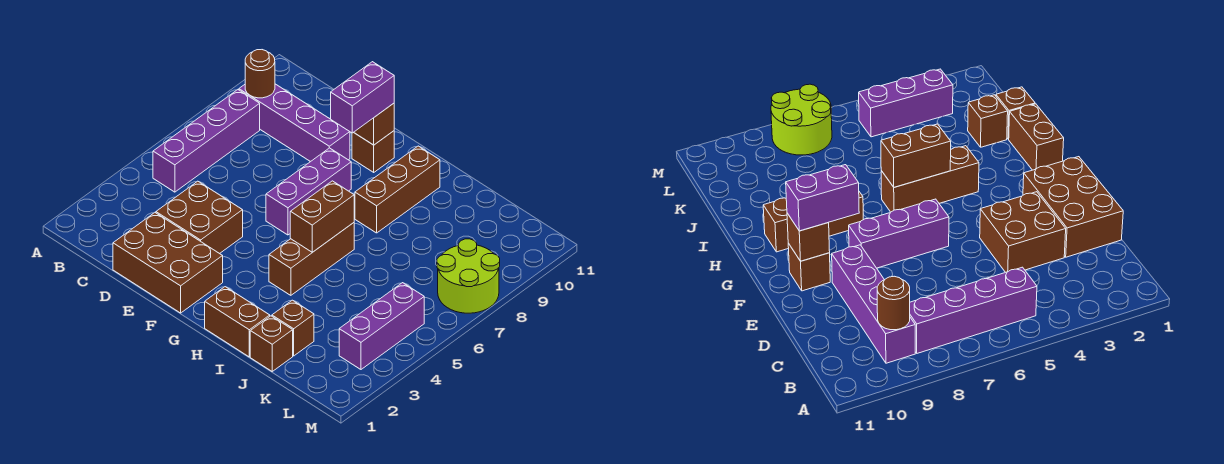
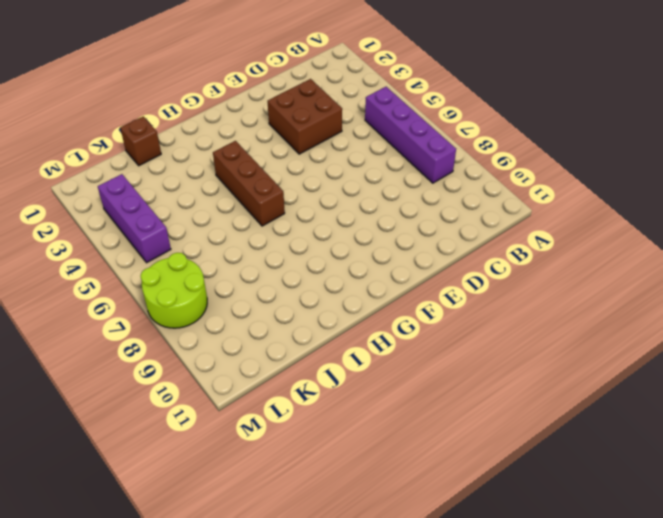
none -> purple 1x4 brick [239,84,350,162]
none -> brown 2x3 brick [113,213,223,313]
none -> purple 1x3 brick [266,148,351,235]

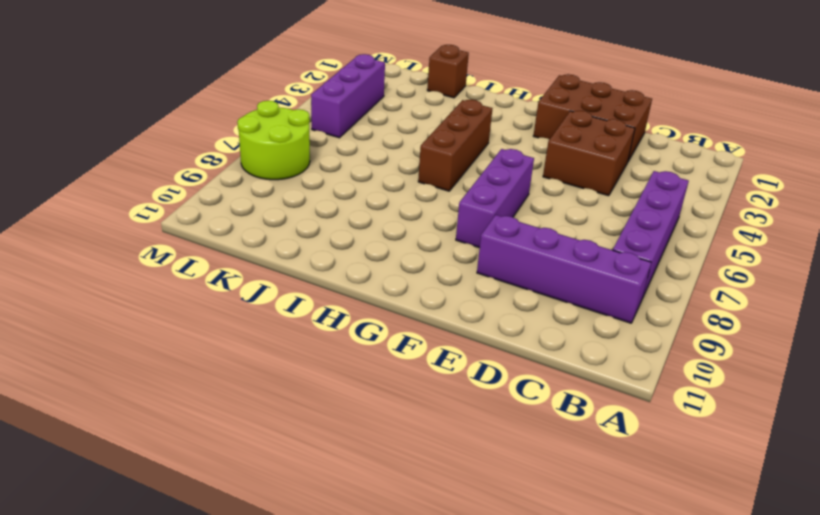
none -> brown 1x1 brick [352,131,394,172]
none -> brown 1x2 brick [205,287,270,357]
none -> brown 1x3 brick [355,146,440,233]

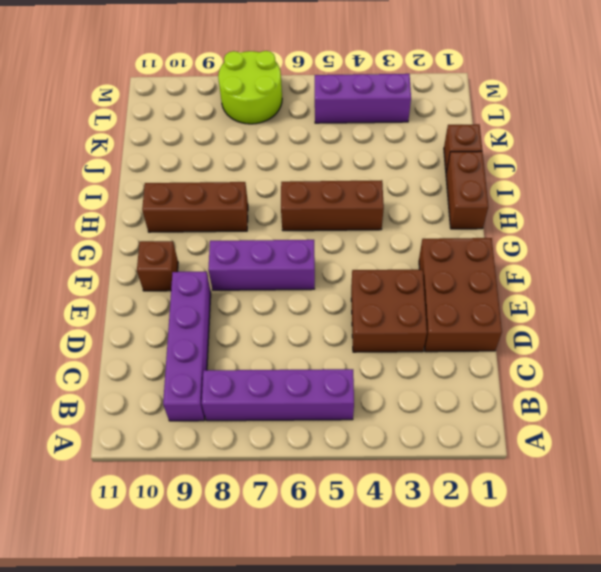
none -> brown 1x1 brick [272,300,314,356]
none -> brown 1x1 round brick [245,50,275,98]
none -> brown 1x1 brick [354,103,394,145]

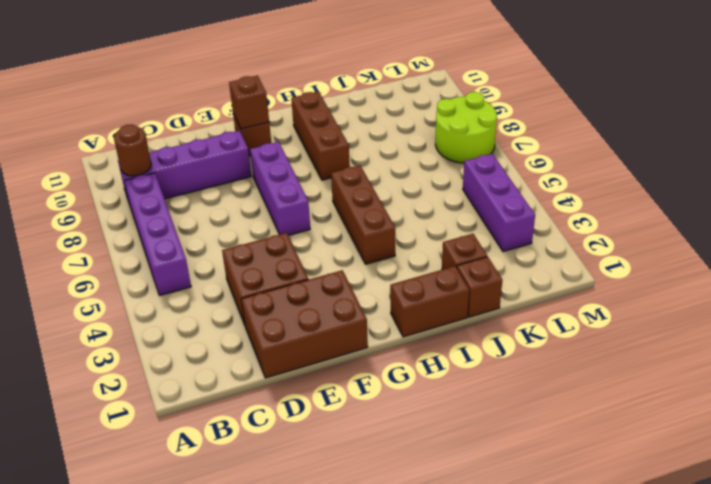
none -> brown 1x2 brick [290,181,354,252]
none -> purple 1x2 brick [331,62,394,133]

